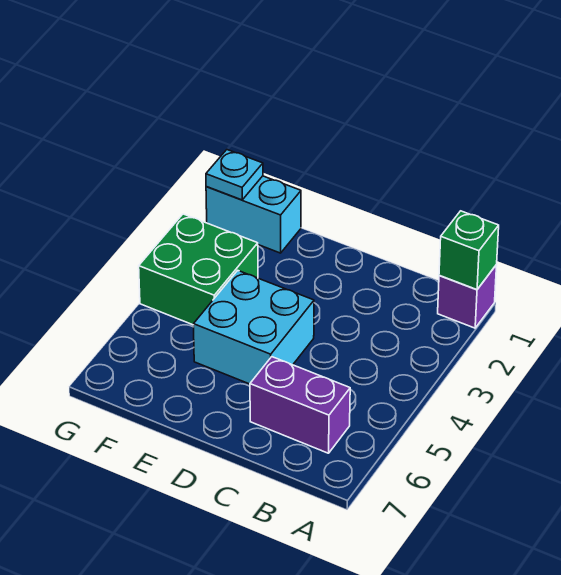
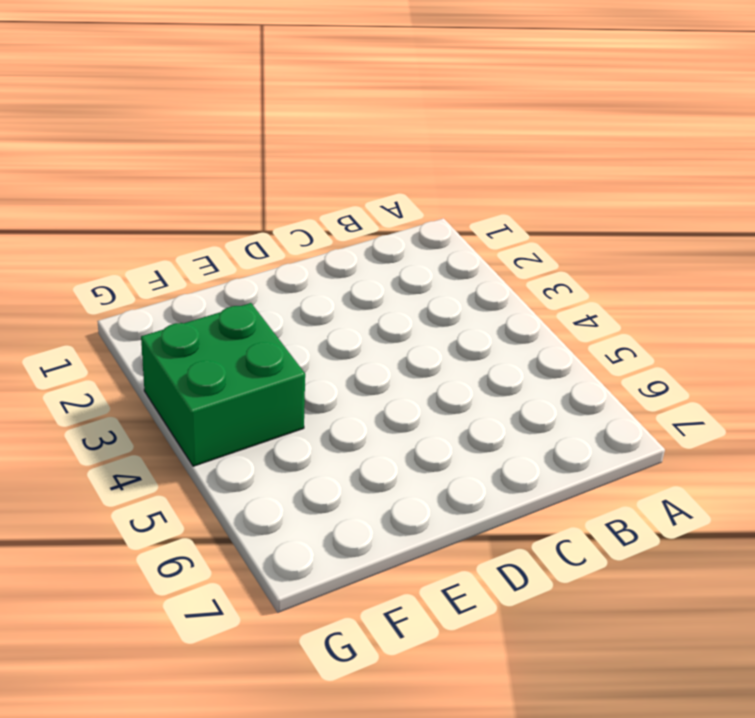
none -> purple 1x1 brick [438,265,497,328]
none -> purple 1x2 brick [250,357,350,453]

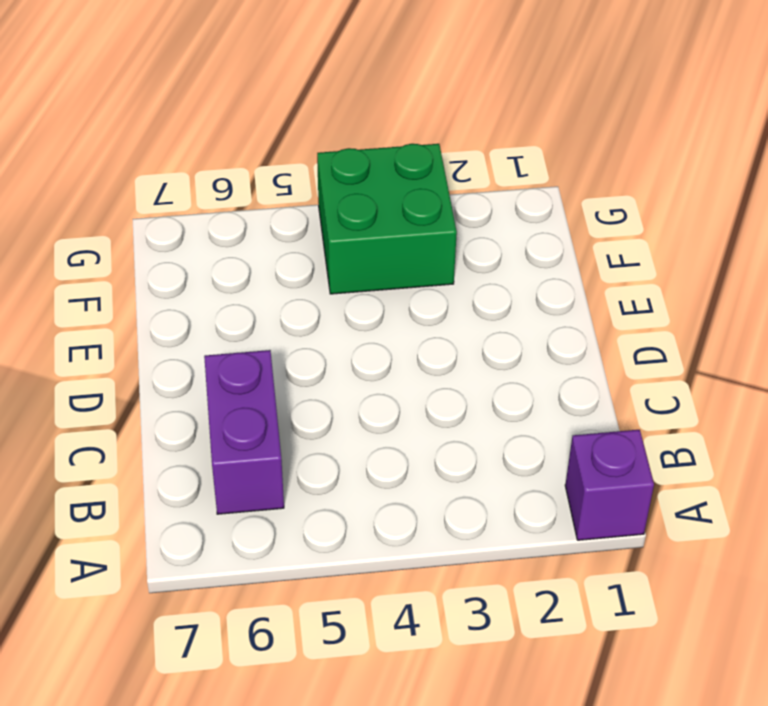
none -> cyan 2x2 brick [193,270,314,384]
none -> cyan 1x2 brick [206,176,301,253]

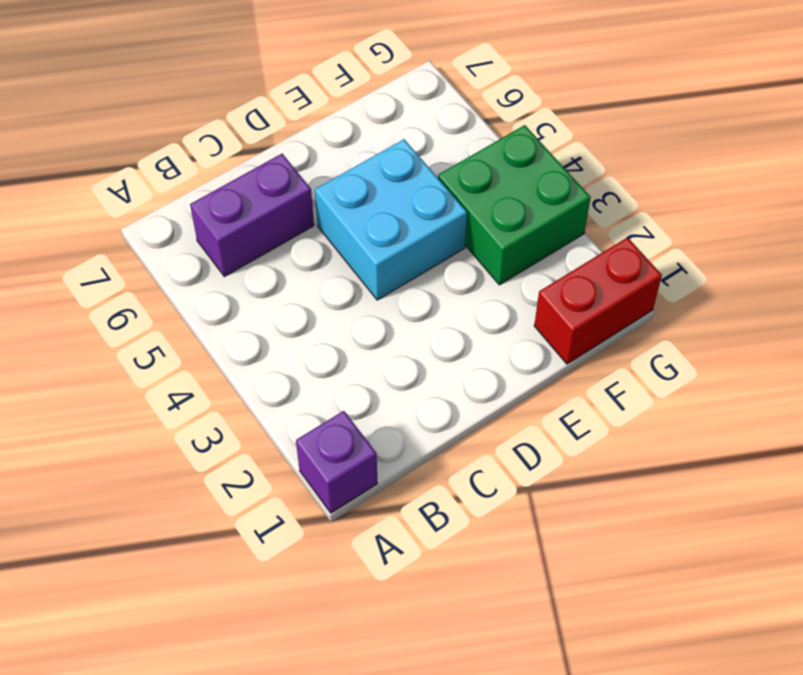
red 1x2 brick [534,237,662,364] -> cyan 1x2 brick [206,176,301,253]
none -> green 1x1 brick [439,211,499,290]
none -> cyan 1x1 plate [206,150,263,200]

